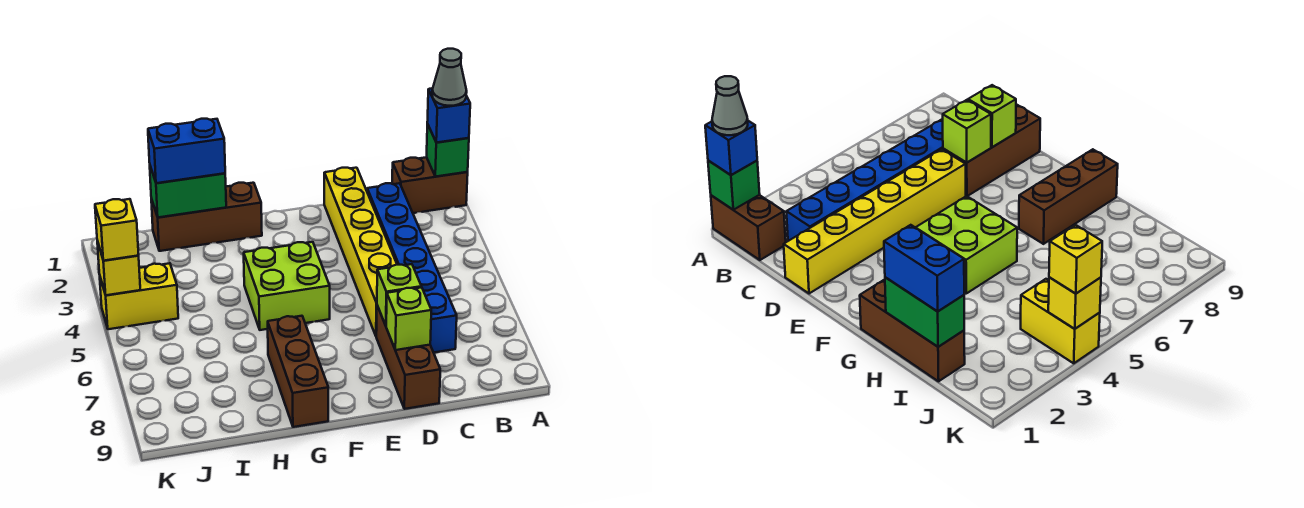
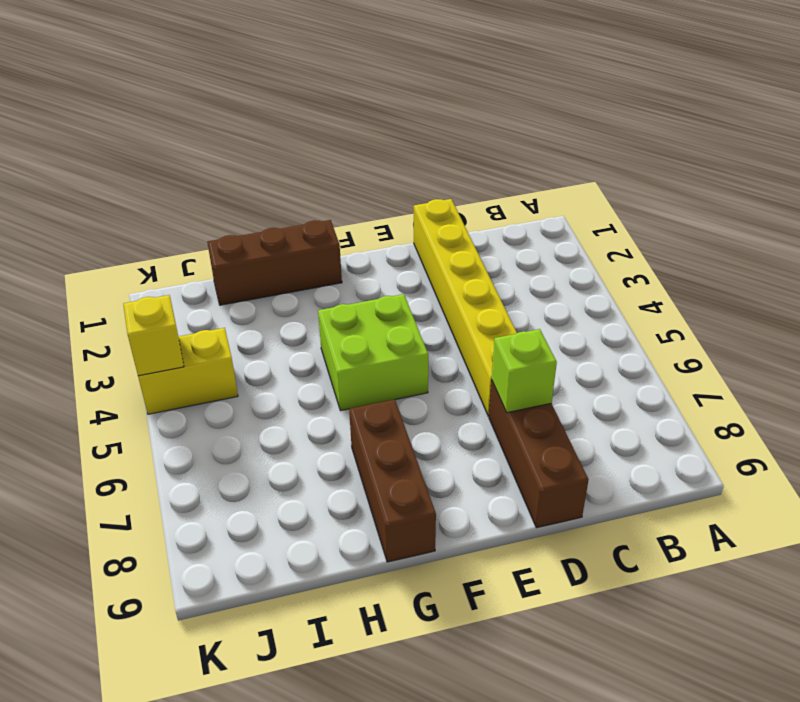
none -> brown 1x2 brick [392,157,468,213]
none -> blue 1x6 brick [367,183,457,353]
none -> green 1x1 brick [427,124,469,177]

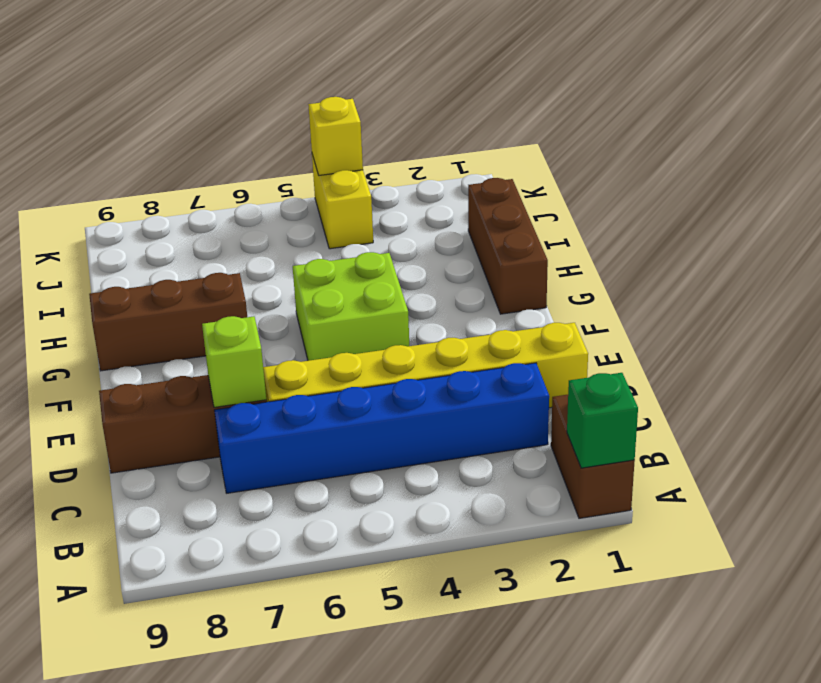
none -> lime 1x1 brick [386,287,431,350]
none -> green 1x2 brick [150,166,226,217]
none -> blue 1x1 brick [427,88,470,143]

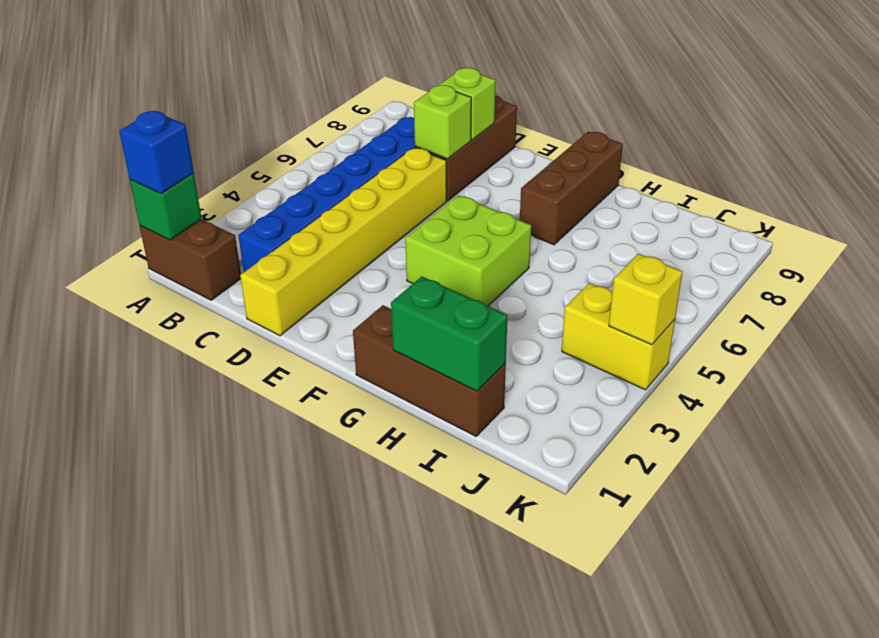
none -> blue 1x2 brick [148,119,225,183]
none -> yellow 1x1 brick [95,199,139,261]
none -> grey 1x1 cone [432,49,467,106]

